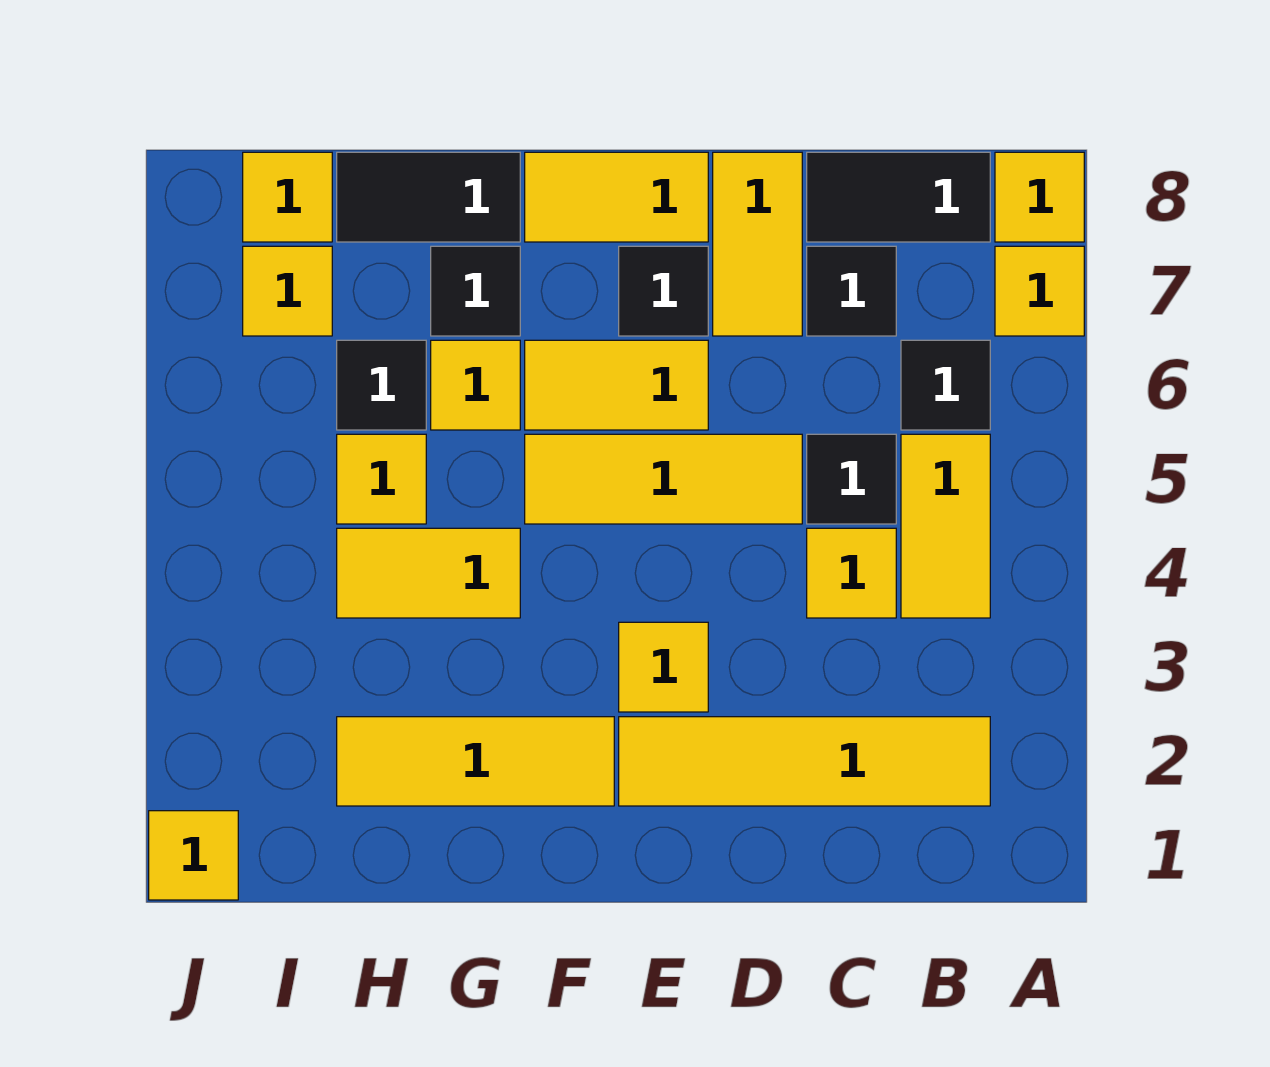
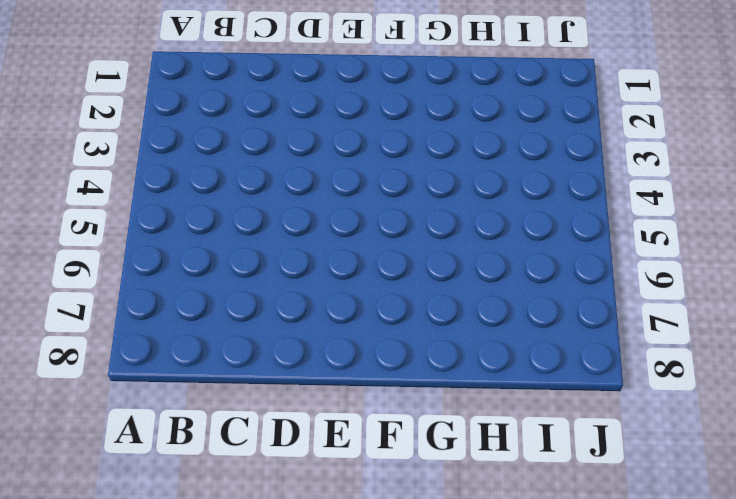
none -> yellow 1x1 tile [995,246,1084,336]
none -> yellow 1x1 tile [995,152,1084,242]
none -> yellow 1x4 tile [619,717,990,806]

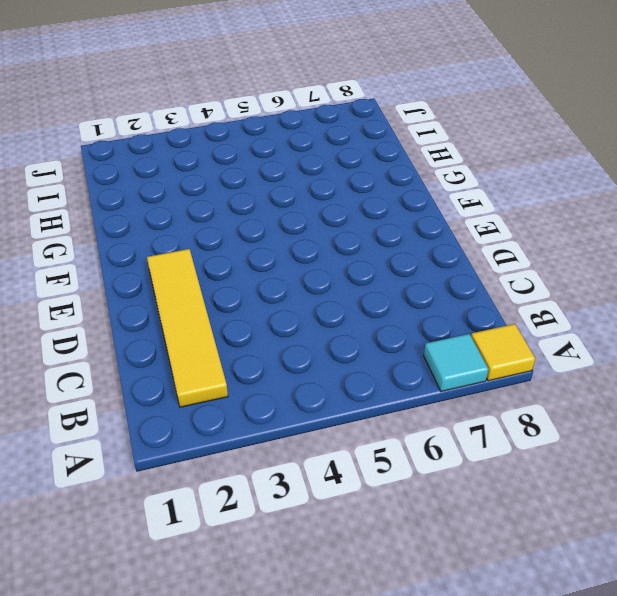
cyan 1x1 tile [424,334,488,392] -> yellow 1x1 tile [995,246,1084,336]
none -> yellow 1x2 tile [901,434,990,618]
none -> black 1x1 tile [901,340,990,430]
none -> black 1x2 tile [807,152,990,242]

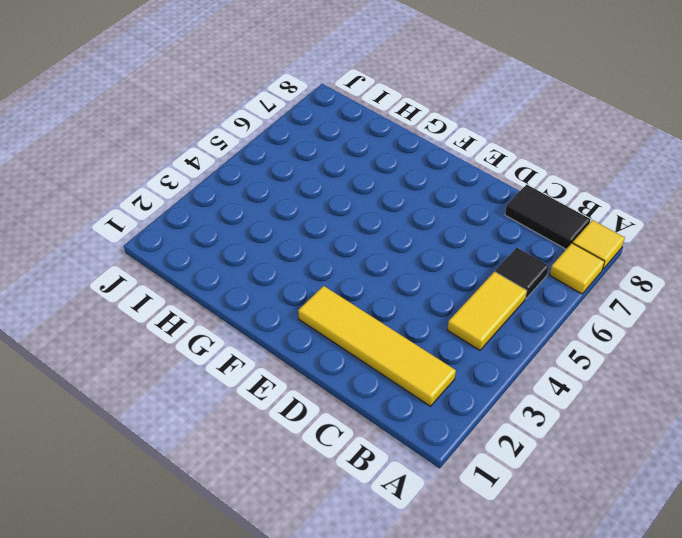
none -> yellow 1x1 tile [807,528,896,618]
none -> black 1x1 tile [807,434,896,524]
none -> black 1x1 tile [807,246,896,336]

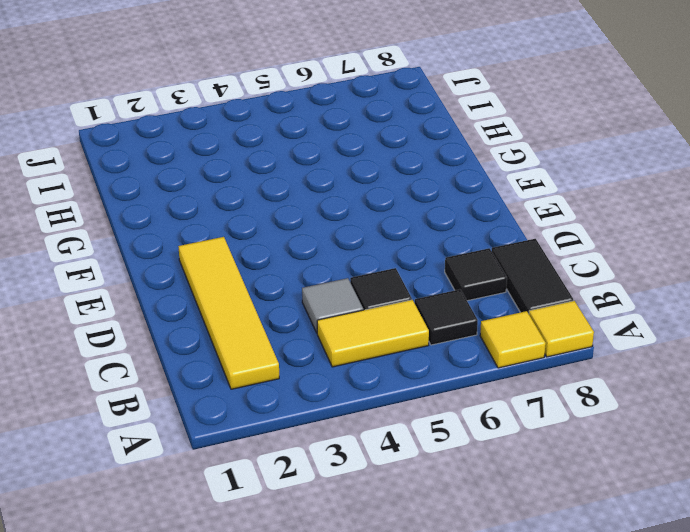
grey 1x1 tile [302,278,363,333] -> yellow 1x1 tile [807,528,896,618]
none -> yellow 1x3 tile [525,434,802,524]
none -> yellow 1x2 tile [713,152,802,336]
none -> yellow 1x1 tile [619,622,708,712]

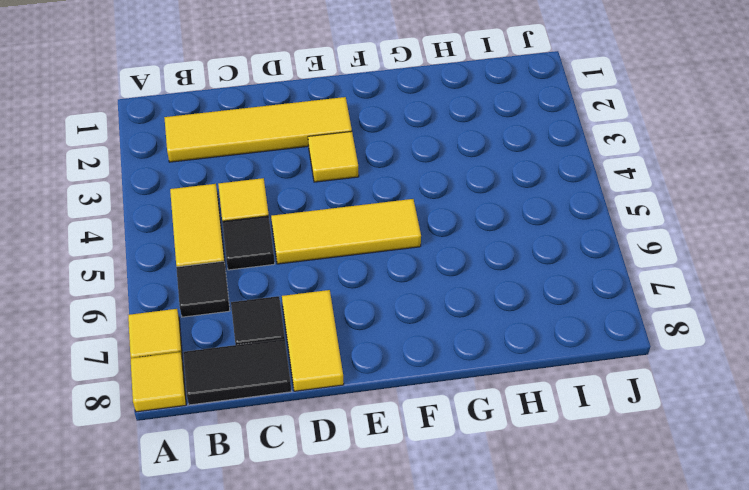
none -> yellow 1x2 tile [525,340,708,430]
none -> black 1x1 tile [619,246,708,336]
none -> yellow 1x2 tile [525,152,708,242]

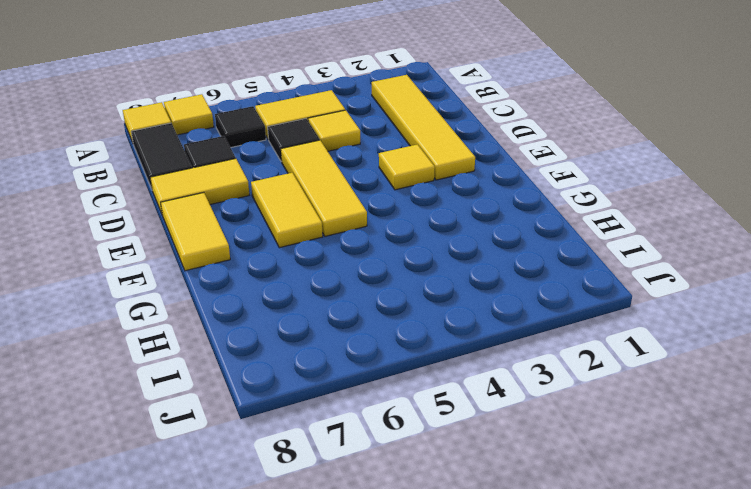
none -> black 1x1 tile [619,246,708,336]
none -> yellow 1x3 tile [337,717,614,806]
none -> yellow 1x2 tile [337,528,520,618]

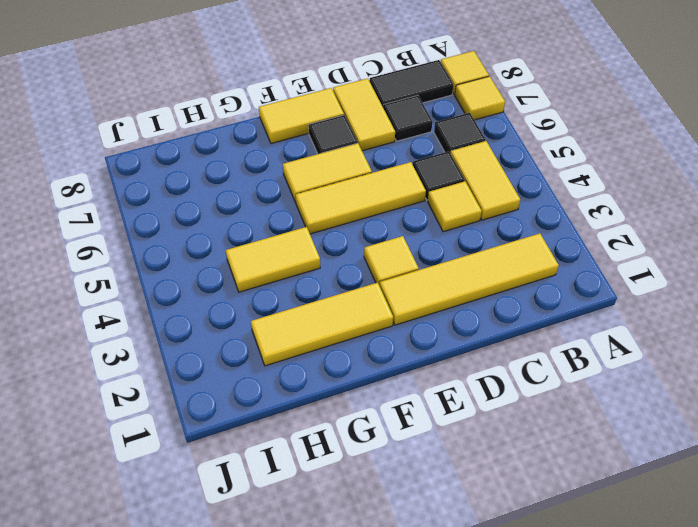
none -> yellow 1x1 tile [431,340,520,430]
none -> black 1x1 tile [431,246,520,336]
none -> black 1x2 tile [337,152,520,242]

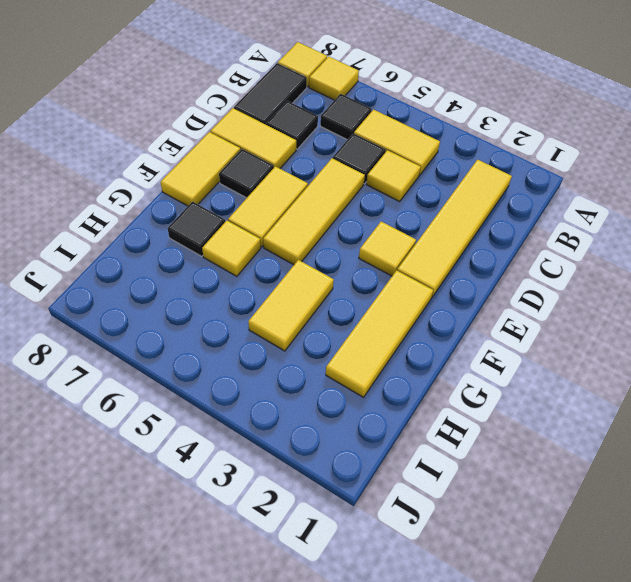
none -> black 1x2 tile [337,152,520,242]
none -> yellow 1x1 tile [337,434,426,524]
none -> black 1x1 tile [337,340,426,430]

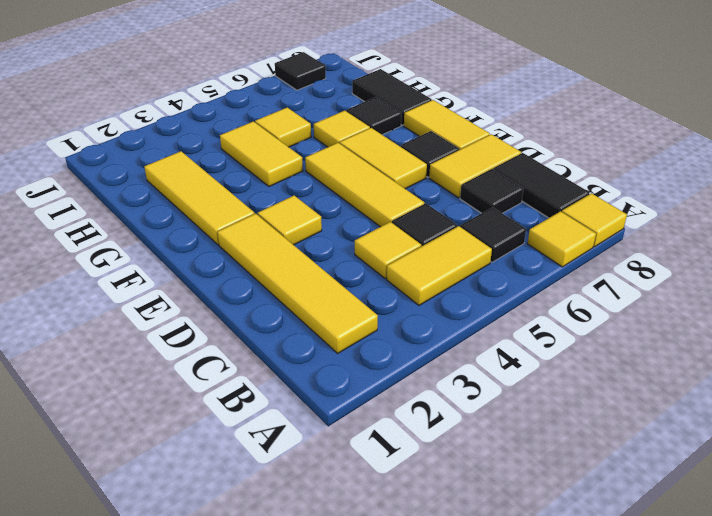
black 1x1 tile [275,52,326,90] -> black 1x1 tile moved to [337,340,426,430]
none -> yellow 1x1 tile [243,246,332,336]
none -> yellow 1x1 tile [243,152,332,242]
none -> yellow 1x1 tile [149,811,238,900]

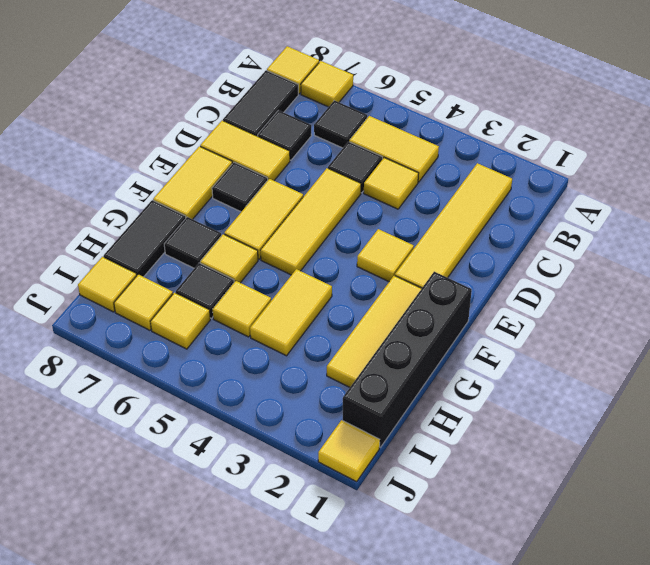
black 1x4 brick [343,272,472,447] -> none
yellow 1x1 tile [151,293,210,349] -> none

